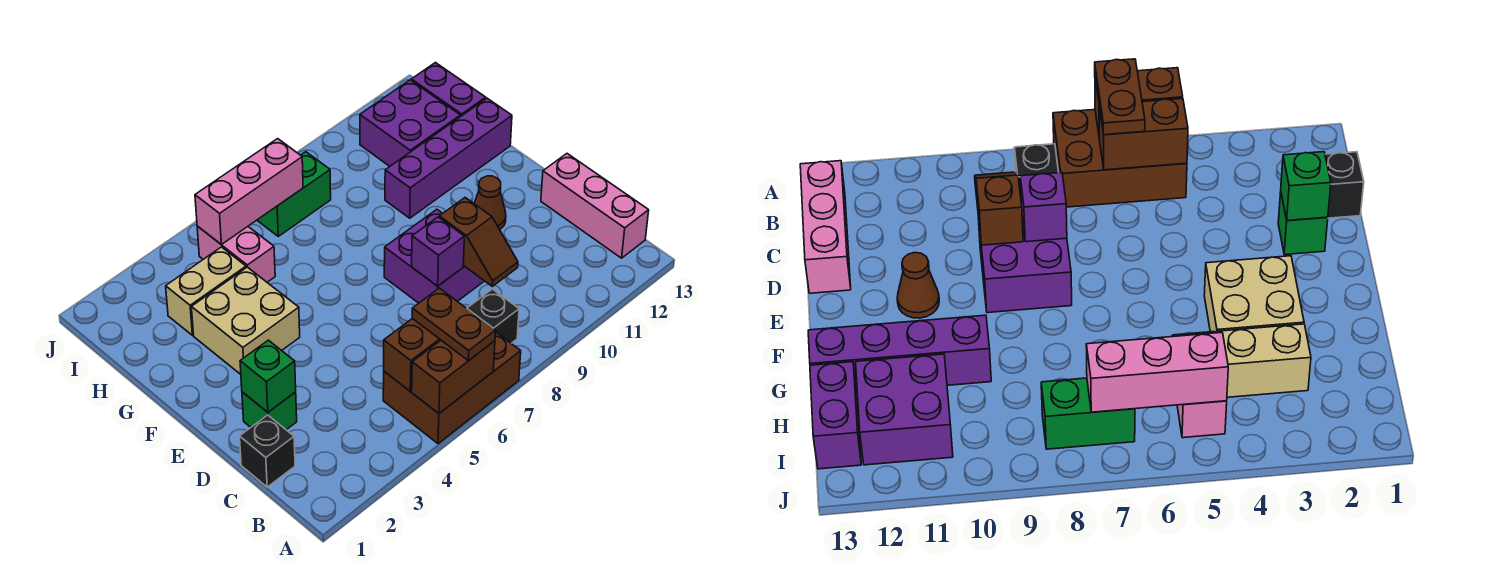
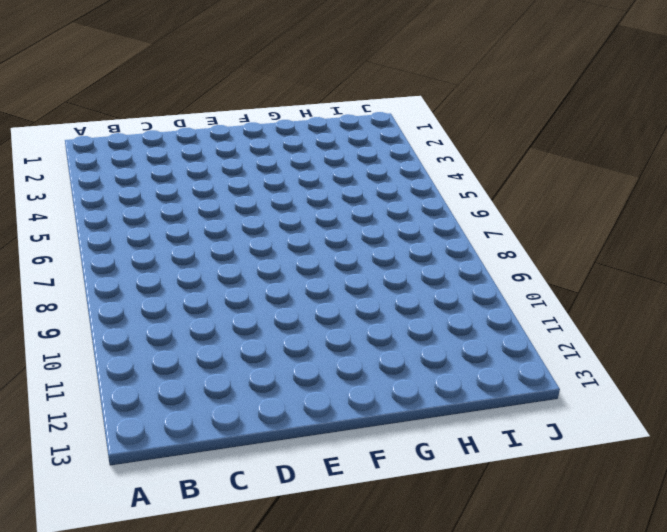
none -> brown 2x3 brick [383,332,521,444]
none -> black 1x1 brick [467,289,519,343]
none -> pink 1x3 brick [541,154,649,258]

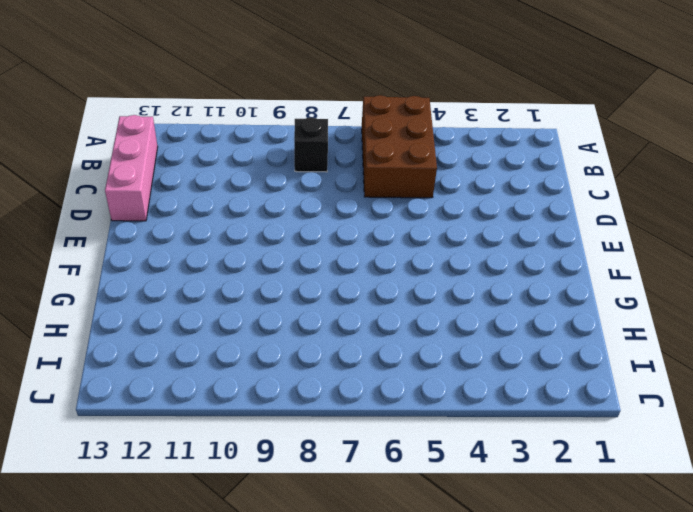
brown 2x3 brick [362,95,437,198] -> brown 2x3 brick turned to [383,332,521,444]
none -> black 1x1 brick [240,415,295,487]
none -> green 1x1 brick [242,392,297,430]
none -> purple 2x2 brick [384,209,484,303]

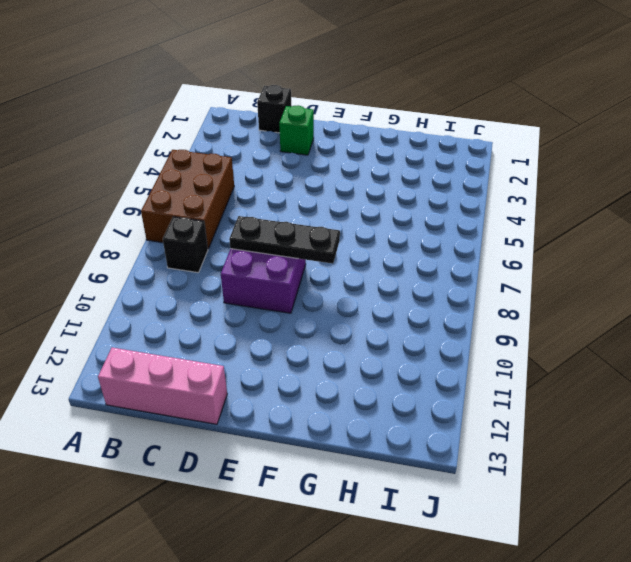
black 1x3 plate [229,216,340,264] -> purple 1x1 brick [412,217,465,286]
none -> brown 1x1 cone [474,176,506,230]
none -> tan 2x2 brick [191,267,300,374]
none -> purple 1x4 brick [385,98,512,218]

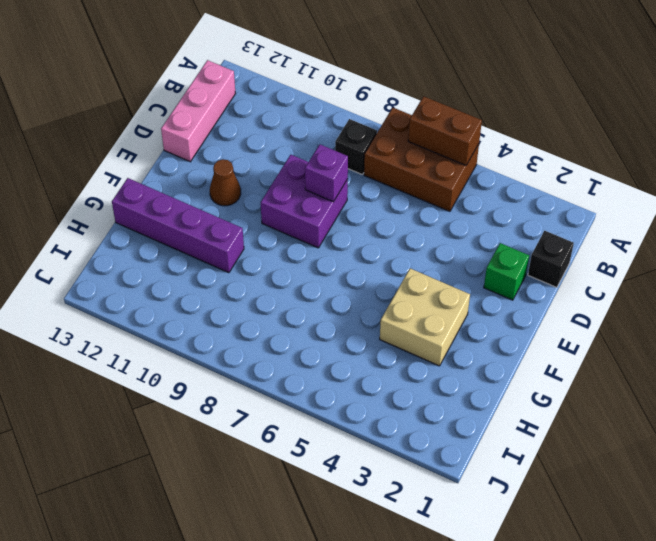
none -> tan 1x2 brick [166,247,246,335]
none -> pink 1x2 brick [197,226,275,282]
none -> purple 2x2 brick [360,80,460,166]

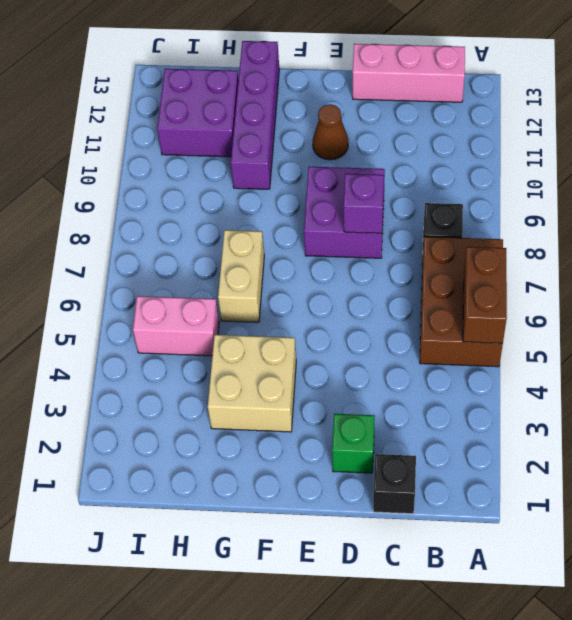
tan 1x2 brick [218,230,264,322] -> tan 1x2 brick moved to [166,247,246,335]
none -> purple 1x2 brick [411,63,486,117]
none -> green 1x2 brick [257,152,331,236]
none -> brown 1x2 brick [384,319,440,391]

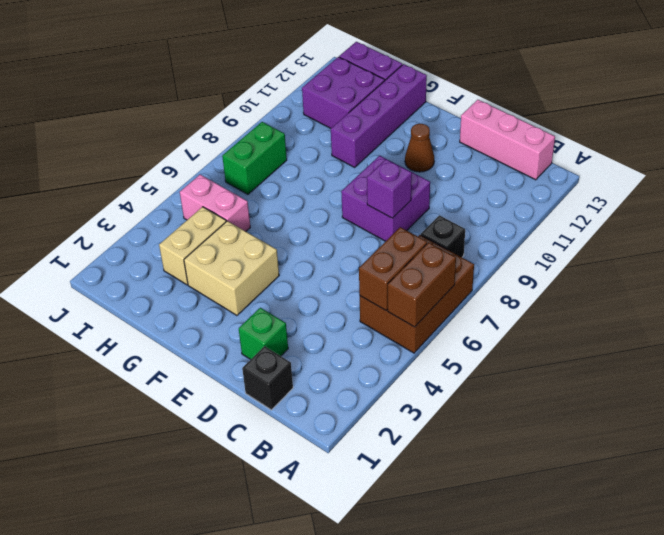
none -> brown 1x2 slope [439,198,518,286]
none -> green 1x1 brick [240,340,296,412]
none -> pink 1x3 brick [195,139,303,244]

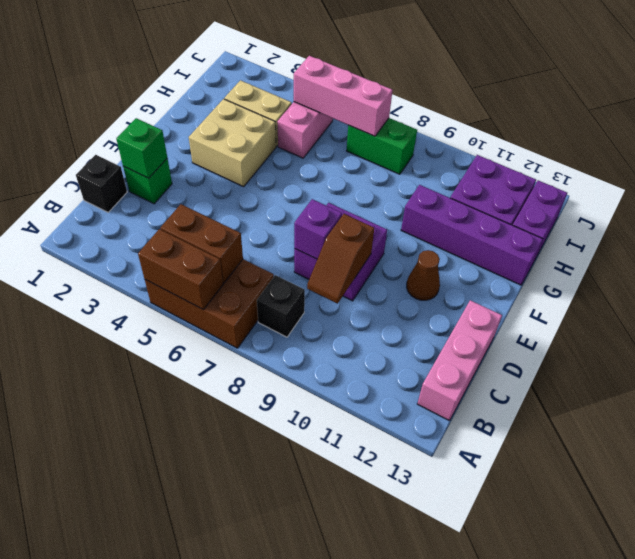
none -> brown 1x2 plate [412,288,496,361]

